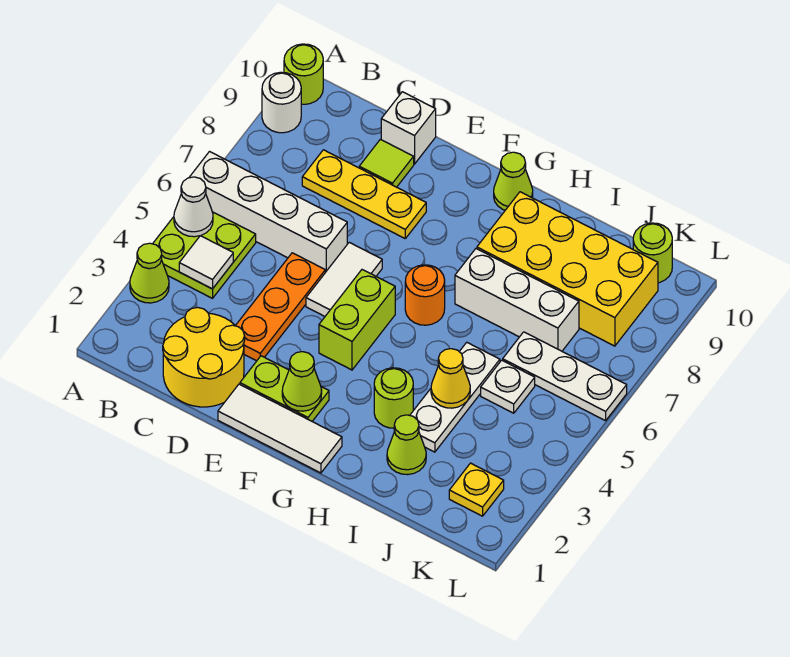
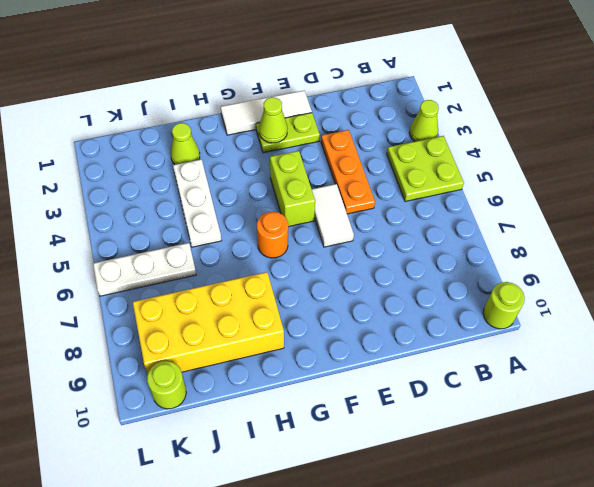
none -> white 1x4 brick [189,152,347,272]
none -> white 1x1 round brick [262,72,301,133]
none -> yellow 2x2 round brick [163,307,245,407]

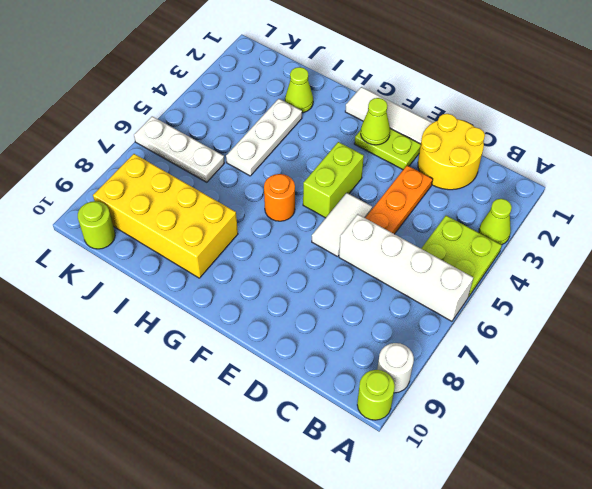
none -> yellow 1x3 plate [302,150,426,238]
none -> lime 1x1 tile [359,139,414,187]
none -> white 1x1 brick [381,92,436,164]

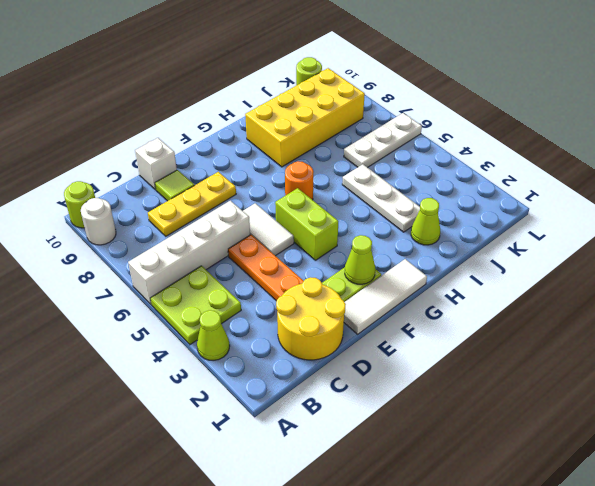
none -> lime 1x1 cone [494,152,533,210]
none -> lime 1x1 round brick [374,368,413,428]
none -> white 1x3 brick [455,249,579,351]

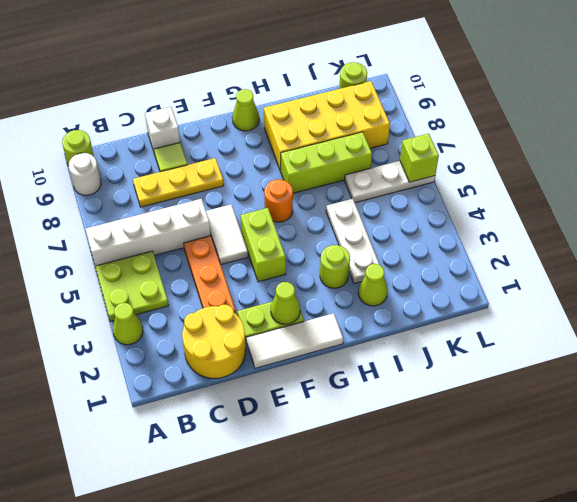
lime 1x3 brick [281,132,372,193] -> white 1x3 brick [455,249,579,351]
lime 1x1 brick [400,134,439,182] -> none
none -> white 1x1 plate [481,360,535,413]
none -> yellow 1x1 plate [449,463,504,516]
none -> white 1x1 cone [174,177,213,237]

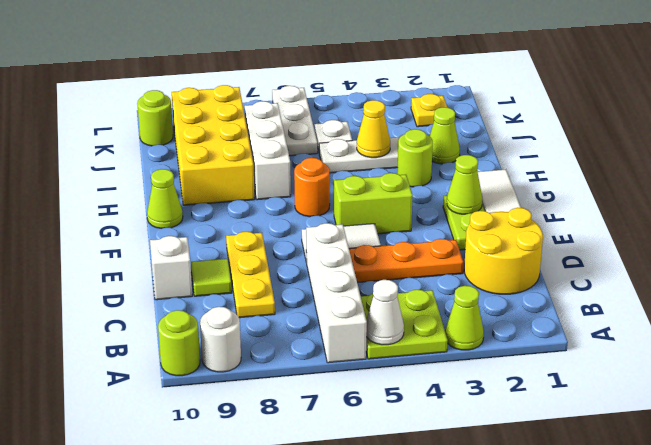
none -> white 1x1 tile [179,236,233,289]

